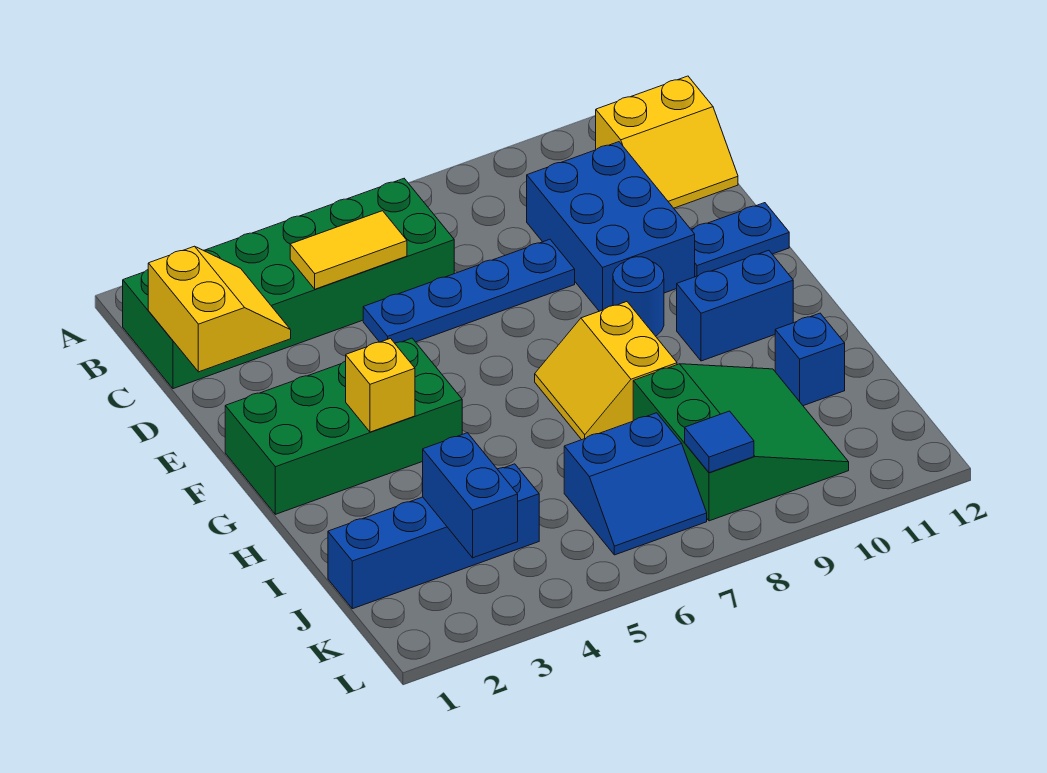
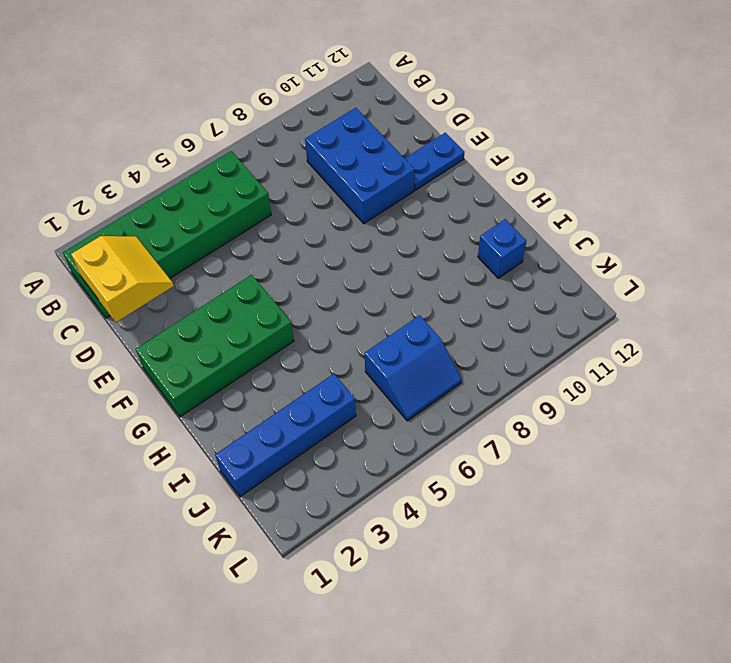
none -> yellow 2x2 slope [595,76,738,208]
none -> blue 1x4 plate [363,239,575,343]
none -> blue 1x1 round brick [613,257,664,336]

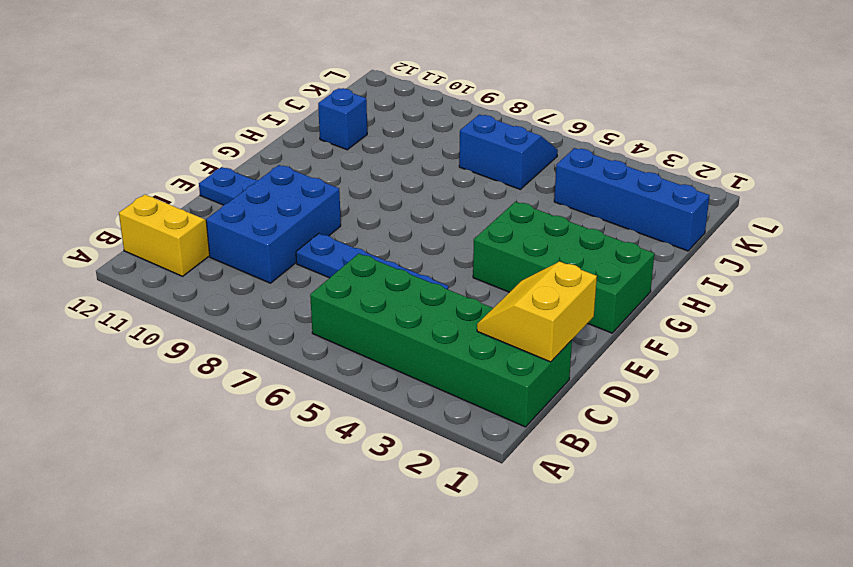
none -> blue 1x1 round brick [613,257,664,336]
none -> yellow 2x2 slope [535,302,677,440]
none -> blue 1x2 brick [677,250,793,361]

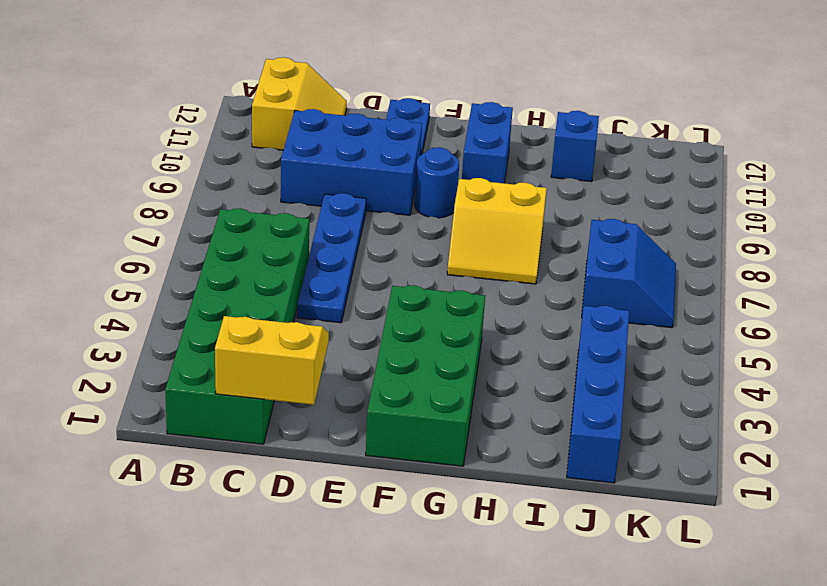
none -> green 3x3 slope [633,364,849,521]
none -> yellow 1x2 tile [290,211,407,289]
none -> yellow 1x1 brick [346,338,415,432]

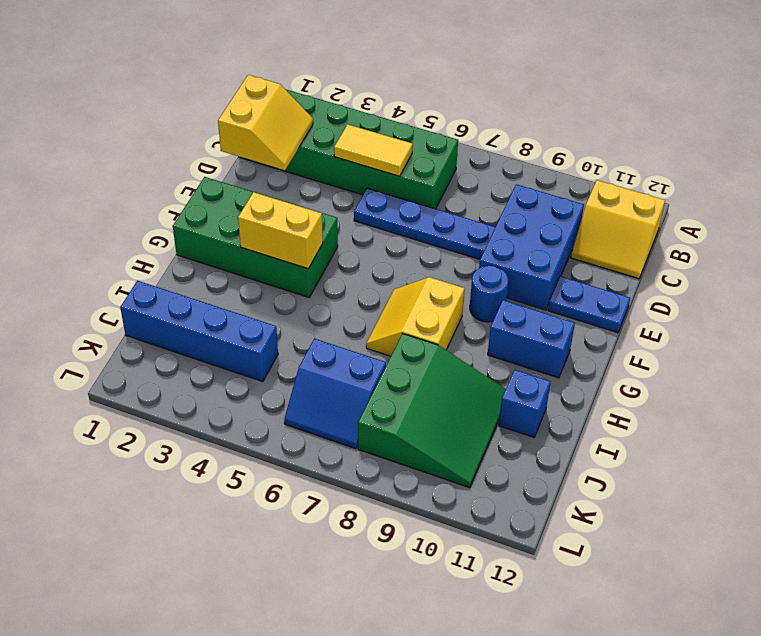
yellow 1x2 brick [238,192,323,269] -> yellow 1x1 brick [346,338,415,432]
none -> blue 1x2 brick [423,433,518,558]
none -> blue 1x1 tile [685,411,754,473]

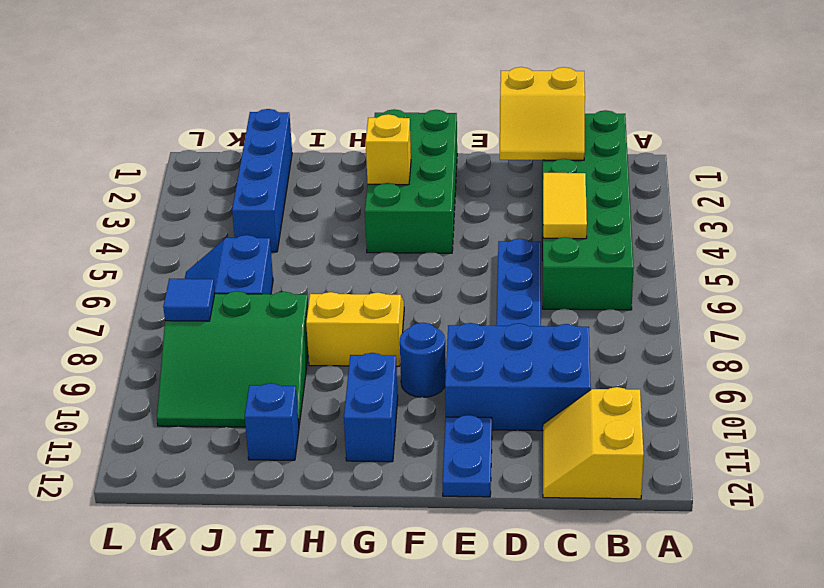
none -> blue 1x2 brick [423,433,518,558]

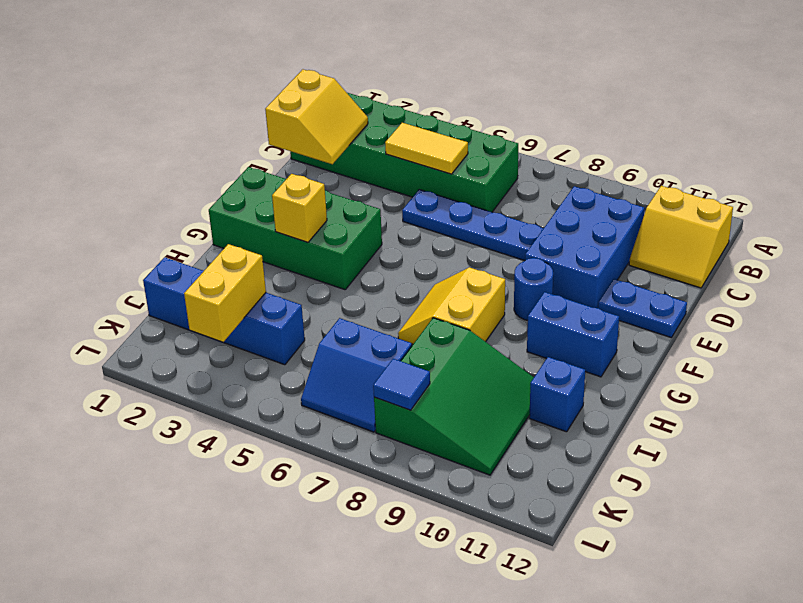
yellow 1x2 brick [184,244,266,342] -> blue 1x2 brick [423,433,518,558]

